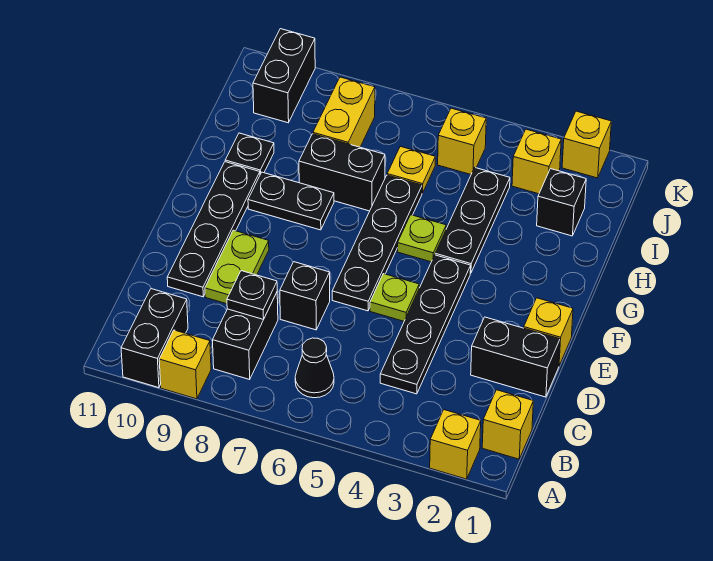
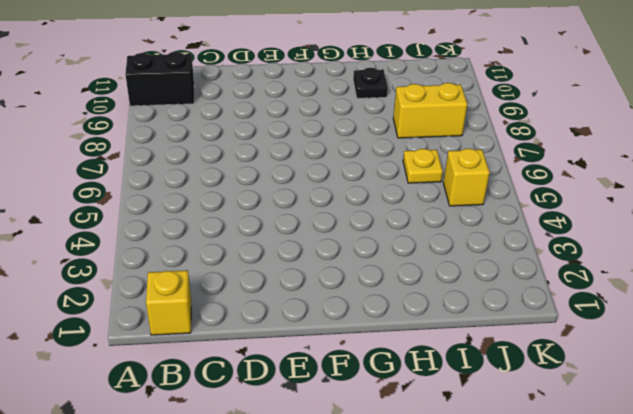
none -> yellow 1x1 brick [430,410,481,479]
none -> yellow 1x1 brick [159,330,211,399]
none -> black 1x1 cone [295,338,334,398]

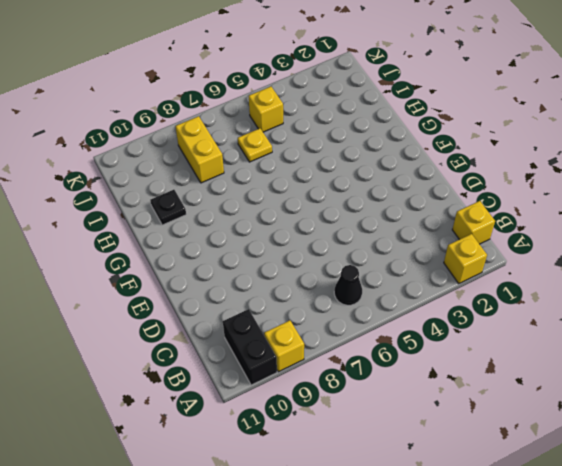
none -> black 1x2 brick [213,292,278,379]
none -> black 1x4 plate [380,255,471,394]
none -> black 1x2 brick [471,317,560,397]

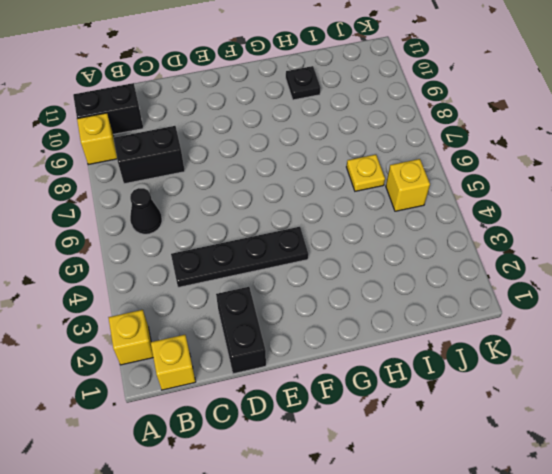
none -> black 1x1 brick [280,262,330,330]
none -> lime 1x2 plate [205,230,269,304]
none -> black 1x4 plate [167,162,260,297]

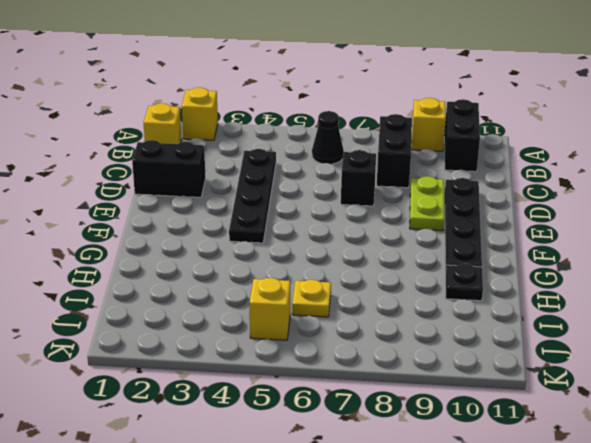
none -> yellow 1x1 brick [524,298,573,366]
none -> lime 1x1 plate [370,274,419,321]
none -> black 1x4 plate [332,175,422,311]

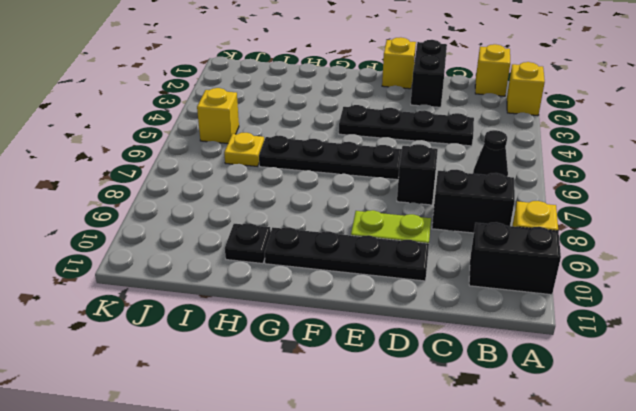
none -> lime 1x1 plate [370,274,419,321]
none -> black 1x3 plate [435,168,510,273]
none -> lime 1x1 plate [397,215,446,262]

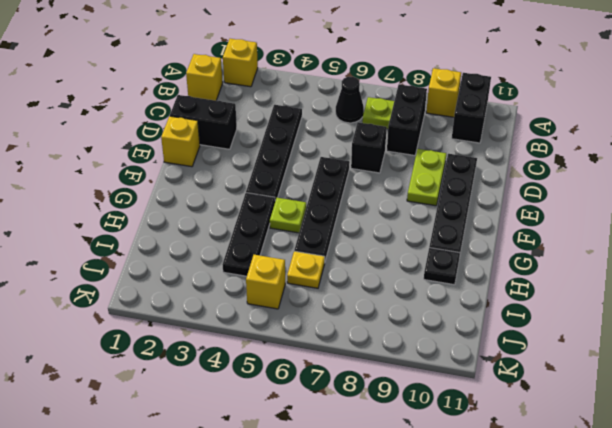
lime 1x1 plate [362,97,394,129] -> lime 1x1 plate moved to [370,274,419,321]
none -> black 1x2 plate [248,172,334,230]
none -> black 1x2 brick [299,134,385,211]
none -> black 1x1 brick [537,169,586,236]

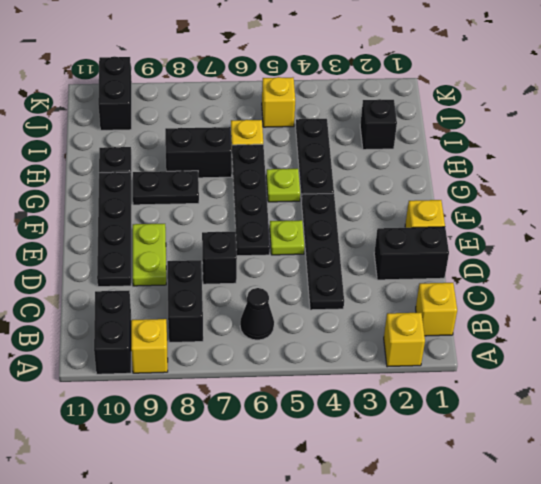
none -> yellow 1x2 brick [313,77,375,147]
none -> yellow 1x1 brick [512,129,561,194]
none -> yellow 1x1 brick [562,111,611,178]

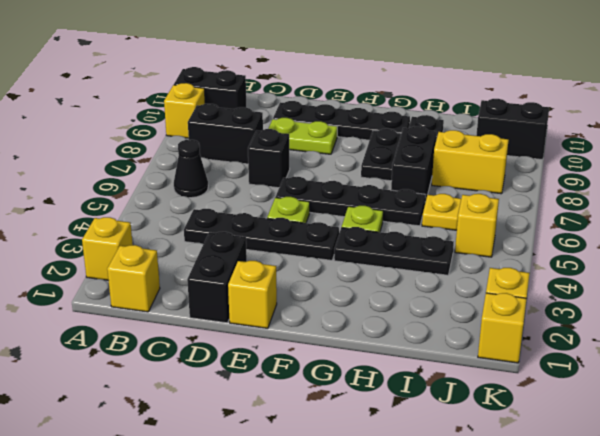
yellow 1x1 brick [478,293,527,363] -> yellow 1x1 brick moved to [512,129,561,194]
none -> black 1x1 brick [537,169,586,236]
none -> black 1x1 plate [227,271,277,319]

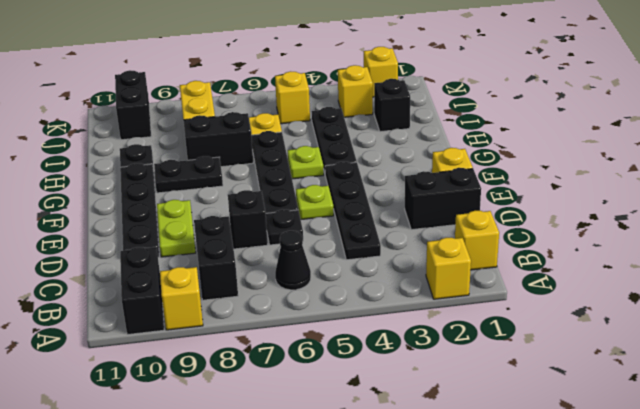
black 1x1 plate [266,209,303,245] -> black 1x1 plate moved to [227,271,277,319]

